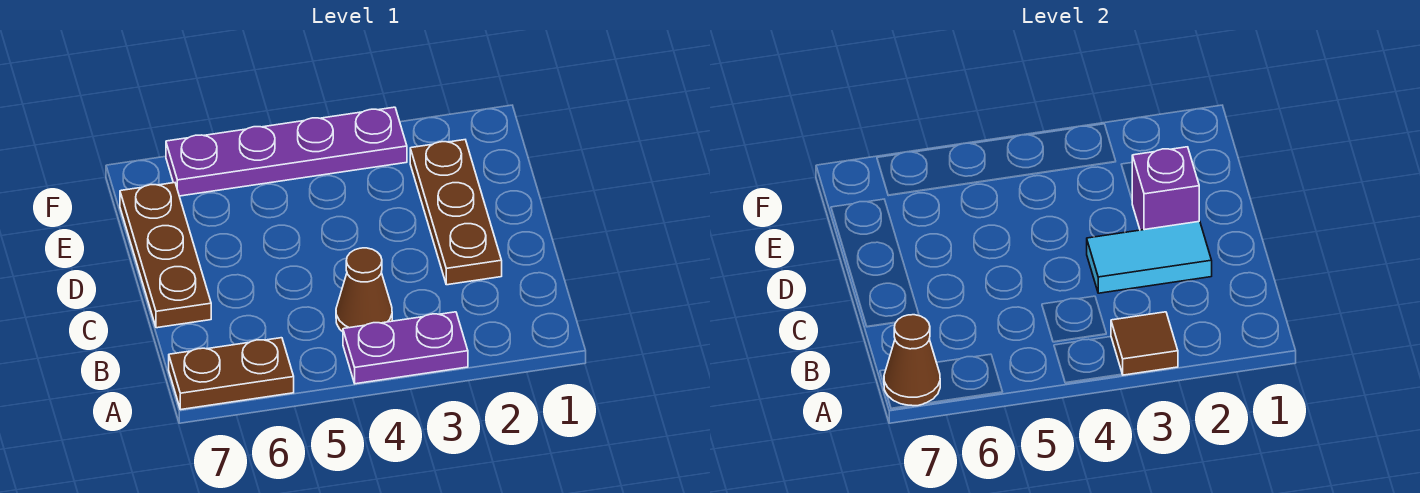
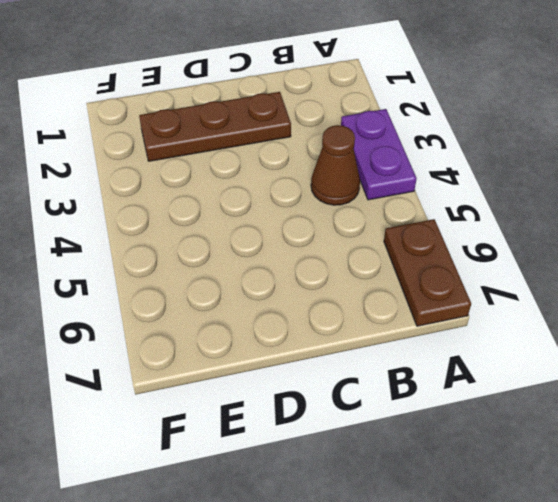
none -> brown 1x3 plate [120,183,211,328]
none -> purple 1x4 plate [166,107,407,196]

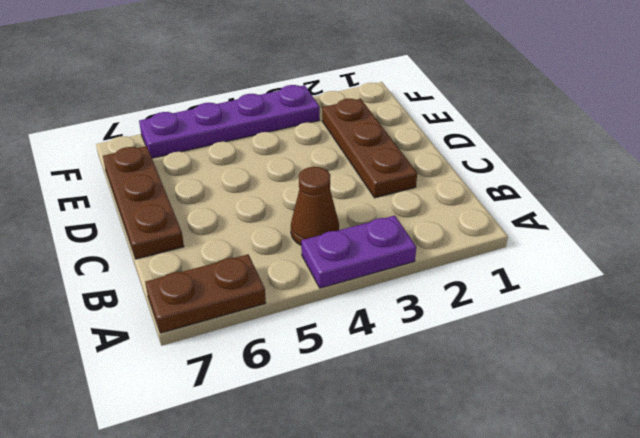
none -> brown 1x1 tile [1111,312,1178,375]
none -> brown 1x1 cone [884,315,940,406]

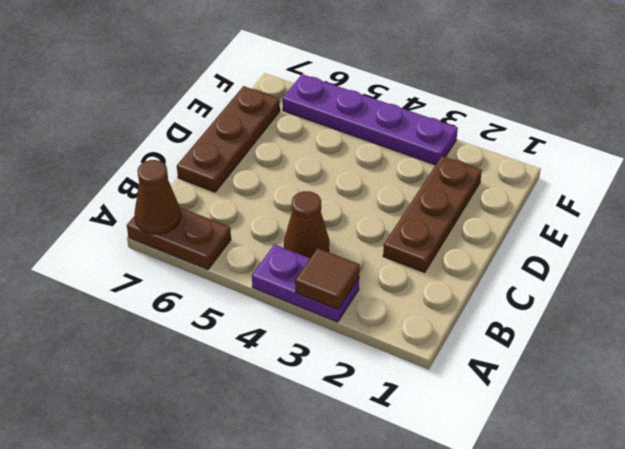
none -> cyan 1x2 tile [1087,221,1212,293]
none -> purple 1x1 brick [1132,147,1199,230]

